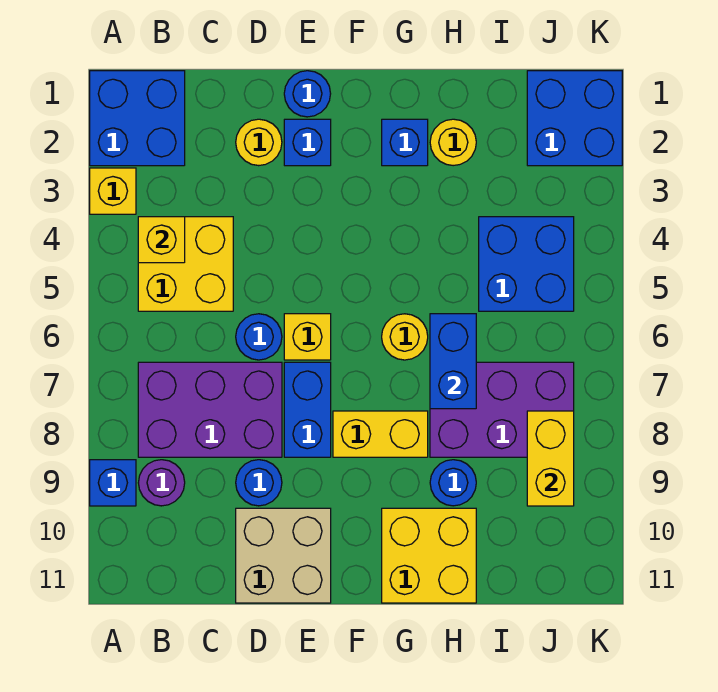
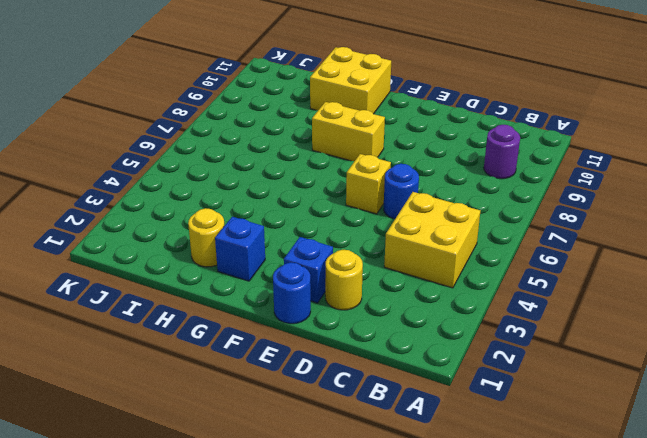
none -> blue 2x2 brick [90,71,185,166]
none -> yellow 1x1 brick [90,168,136,214]
none -> blue 1x1 brick [90,460,136,506]

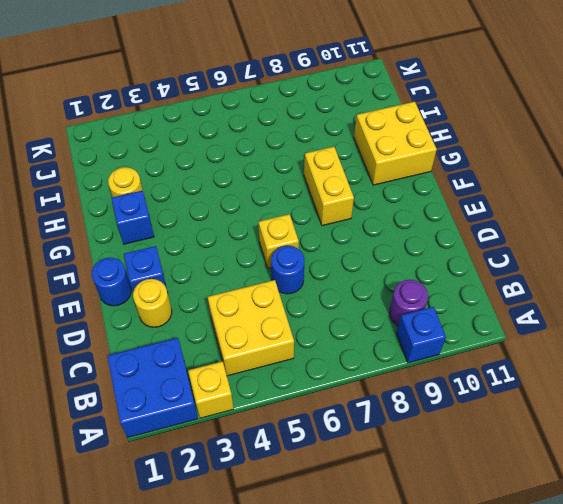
none -> purple 2x3 brick [138,362,282,457]
none -> blue 1x1 round brick [236,460,282,506]
none -> tan 2x2 brick [236,508,331,603]

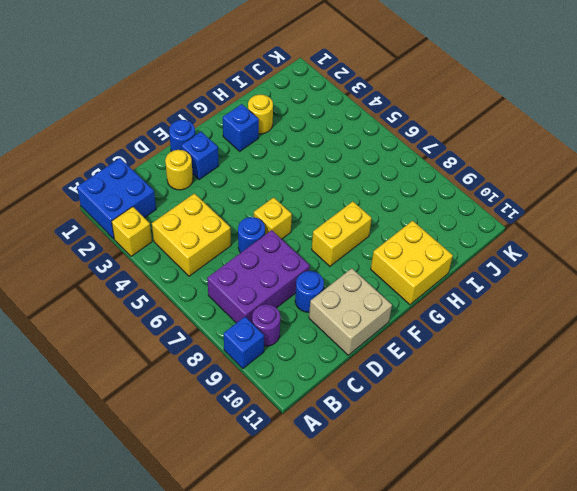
none -> blue 1x2 brick [284,362,331,457]
none -> yellow 1x1 round brick [382,314,428,360]
none -> purple 2x3 brick [430,362,574,457]

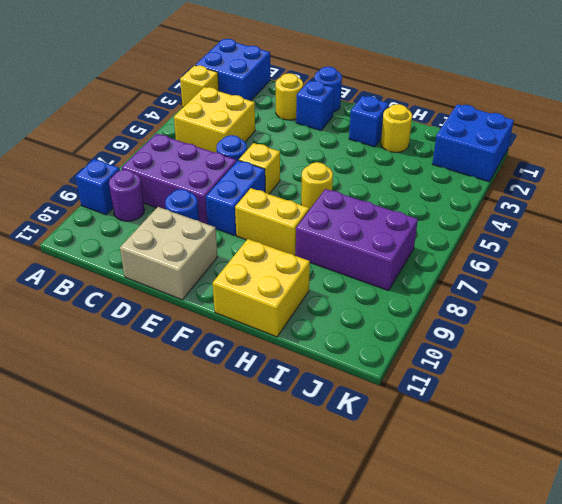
none -> blue 1x1 round brick [430,460,476,506]
none -> blue 2x2 brick [479,217,574,311]
none -> yellow 1x1 brick [138,217,185,263]

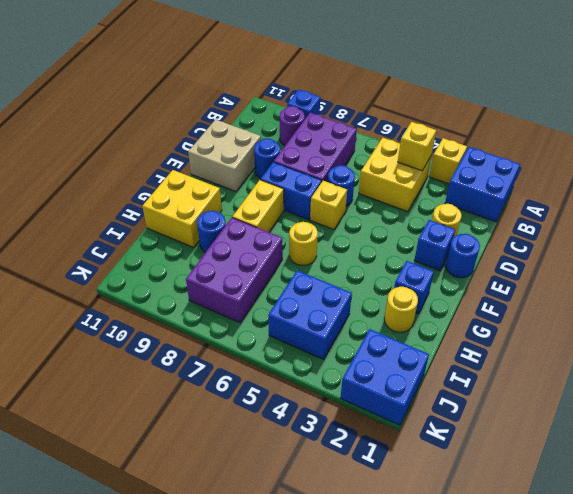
none -> blue 1x2 brick [430,314,476,409]
none -> yellow 1x2 brick [527,411,574,506]

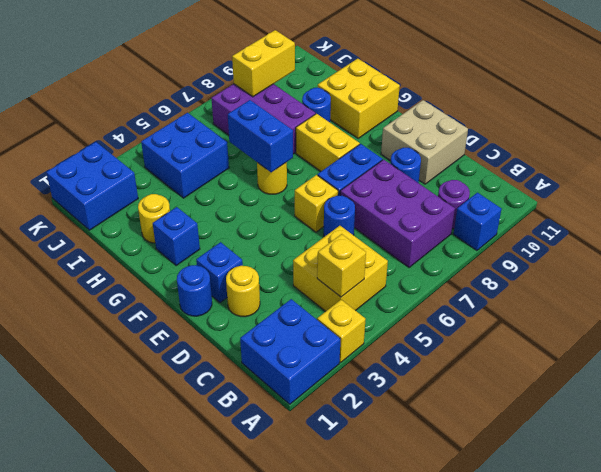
blue 1x2 brick [228,100,293,172] -> blue 1x2 brick turned to [430,314,476,409]

